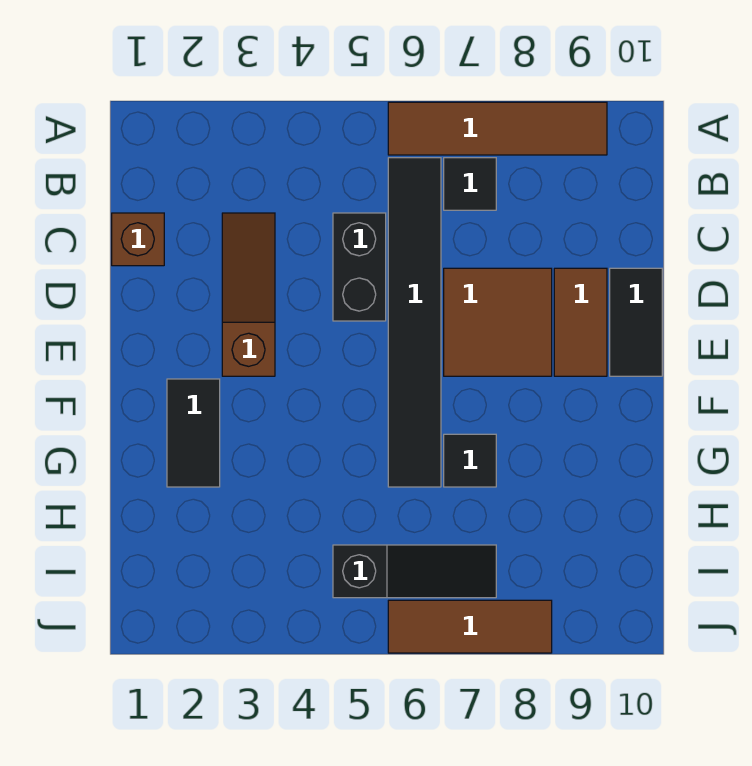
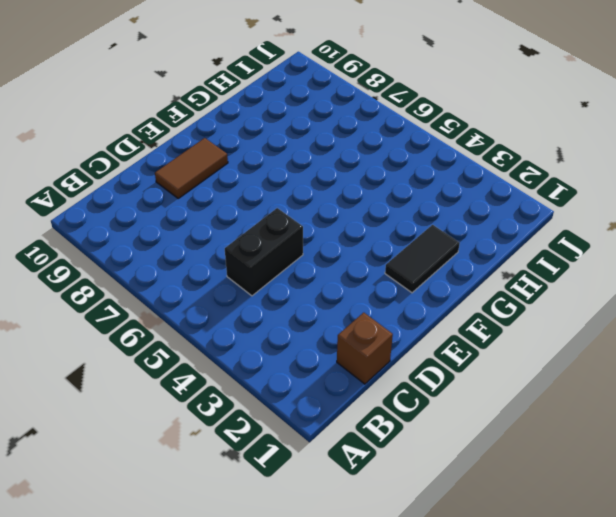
none -> brown 1x4 tile [388,102,607,155]
none -> black 1x6 tile [388,158,441,487]
none -> black 1x1 tile [444,158,496,210]

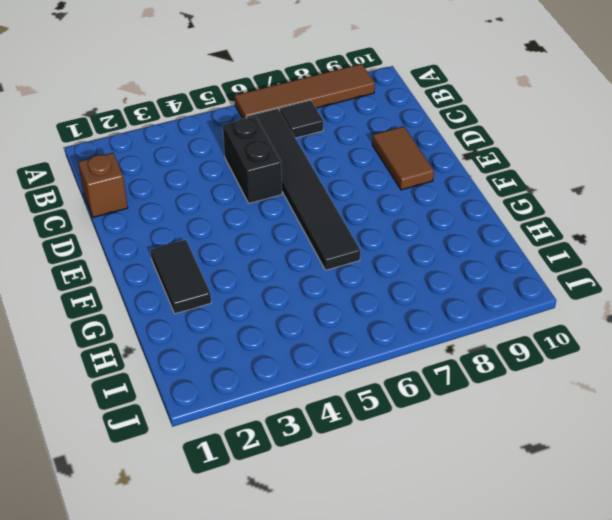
none -> brown 1x3 slope [222,213,275,376]
none -> brown 2x2 tile [444,268,552,376]
none -> black 1x2 tile [610,268,662,376]

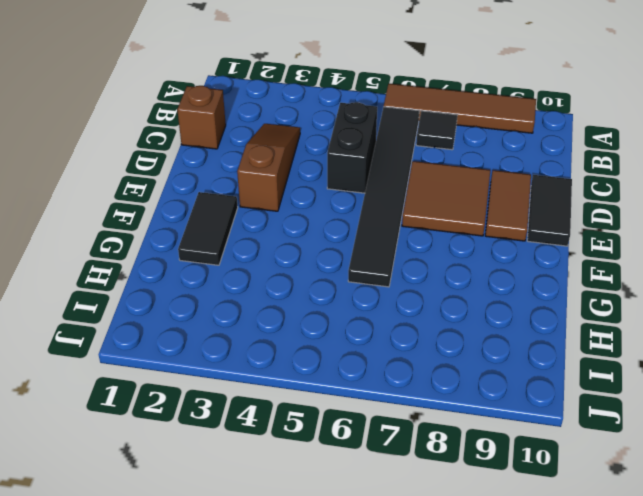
none -> black 1x1 tile [444,434,496,487]
none -> black 1x3 slope [333,545,496,598]
none -> brown 1x3 tile [388,600,552,653]

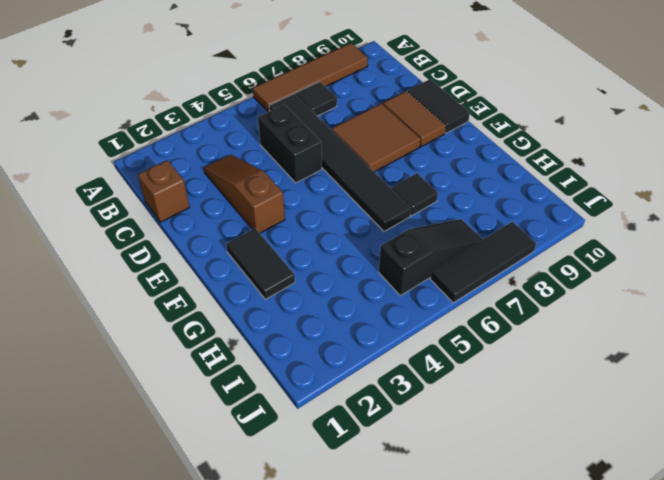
black 1x3 tile [430,222,536,303] -> brown 1x3 tile [388,600,552,653]

